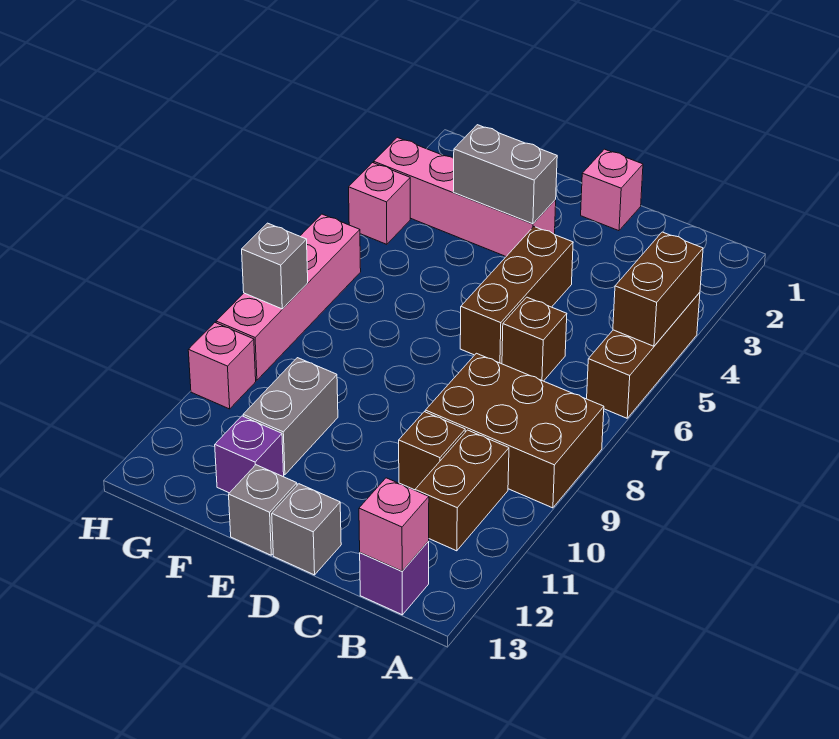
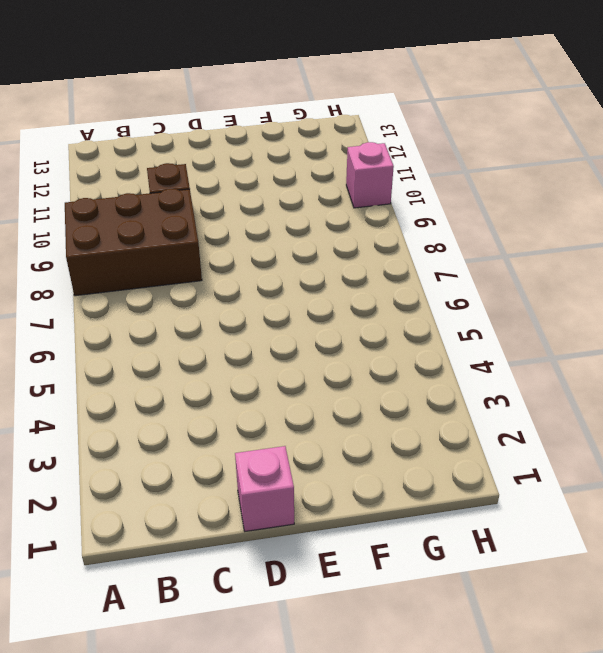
none -> brown 1x3 brick [587,292,700,418]
none -> brown 1x2 brick [415,430,509,551]
none -> purple 1x1 brick [360,541,429,615]

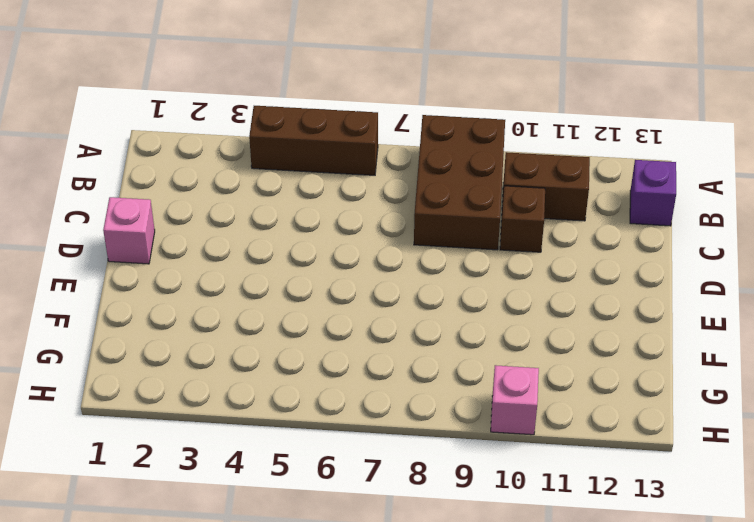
none -> brown 1x1 brick [502,297,567,381]
none -> brown 1x3 brick [460,227,573,364]
none -> grey 1x1 brick [272,484,341,575]

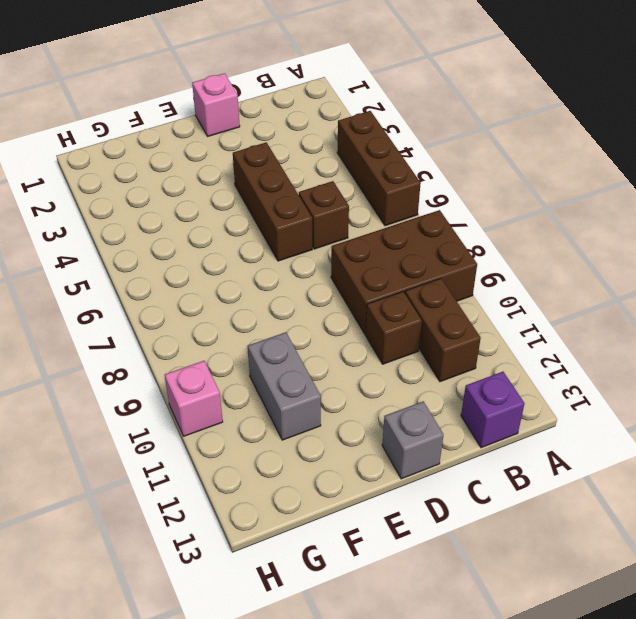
none -> pink 1x4 brick [374,137,556,256]
none -> grey 1x1 brick [229,465,297,555]
none -> purple 1x1 brick [215,416,284,493]

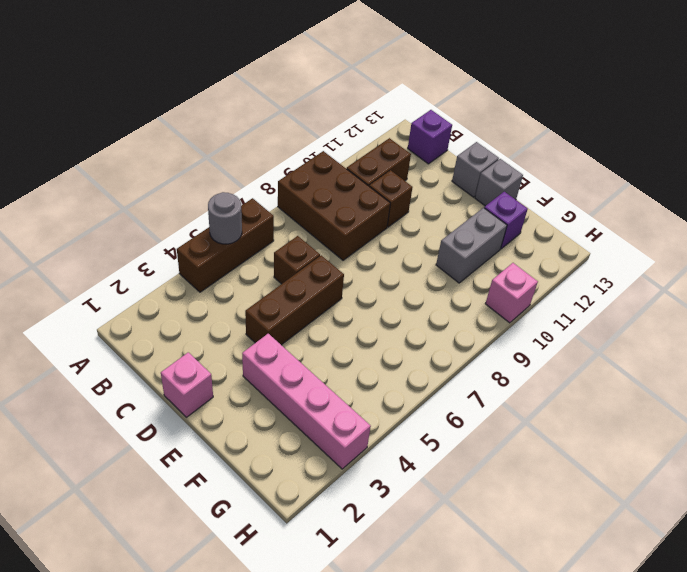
grey 1x1 round brick [208,192,242,244] -> brown 1x2 brick [613,232,703,346]
none -> pink 1x1 brick [349,163,410,244]
none -> pink 1x4 brick [216,214,361,380]
none -> pink 1x1 brick [359,478,429,571]

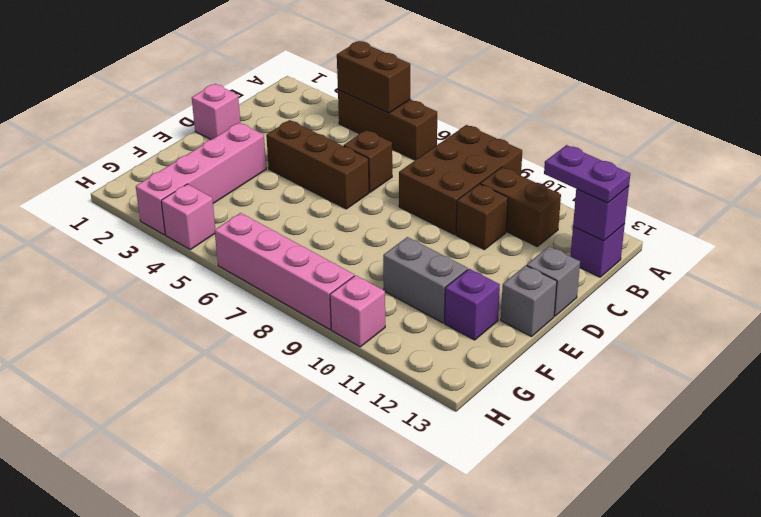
purple 1x2 plate [544,145,630,203] -> none
purple 1x1 brick [573,186,629,241] -> pink 1x1 brick [359,478,429,571]
none -> grey 1x2 brick [453,125,557,224]
none -> grey 1x1 brick [242,223,308,309]

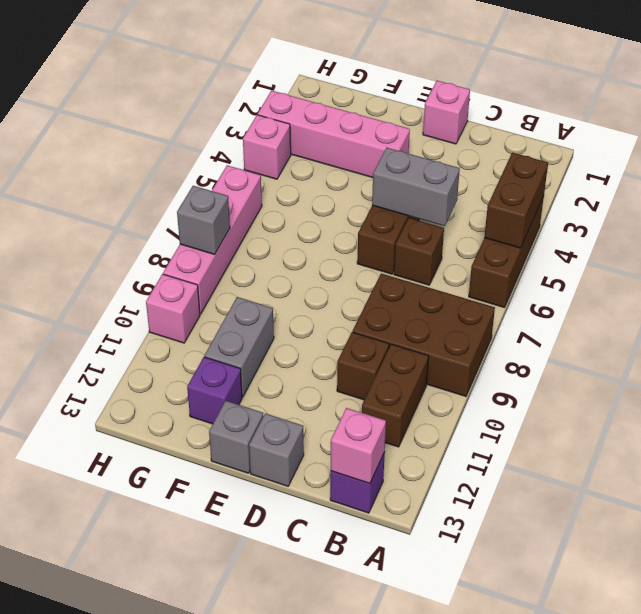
grey 1x2 brick [372,148,460,226] -> grey 1x2 brick moved to [453,125,557,224]

